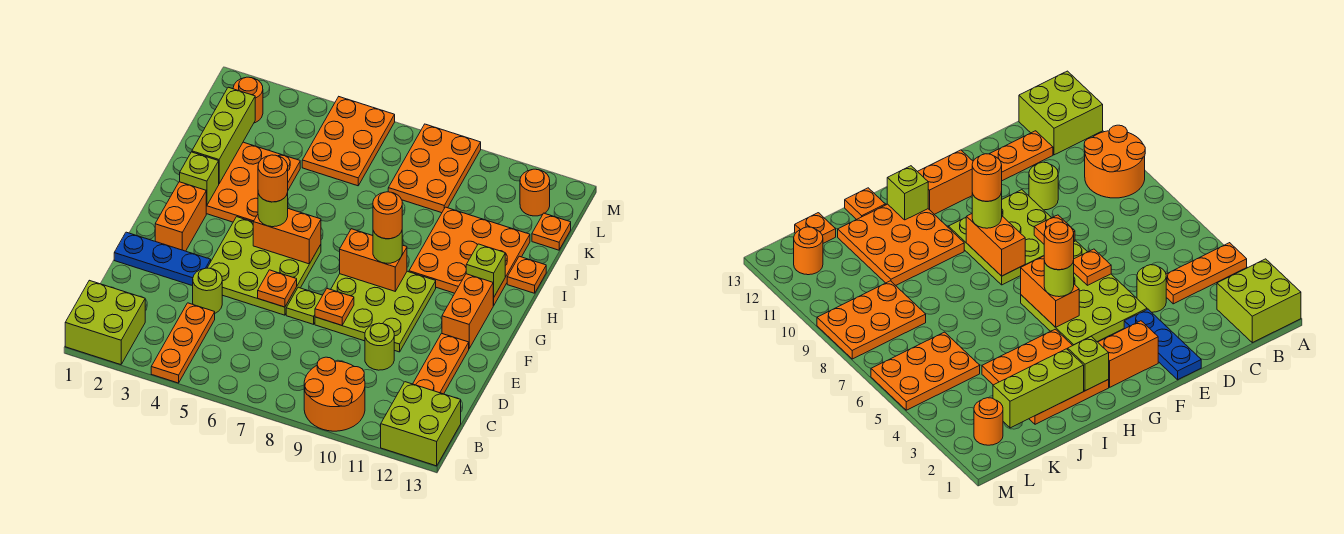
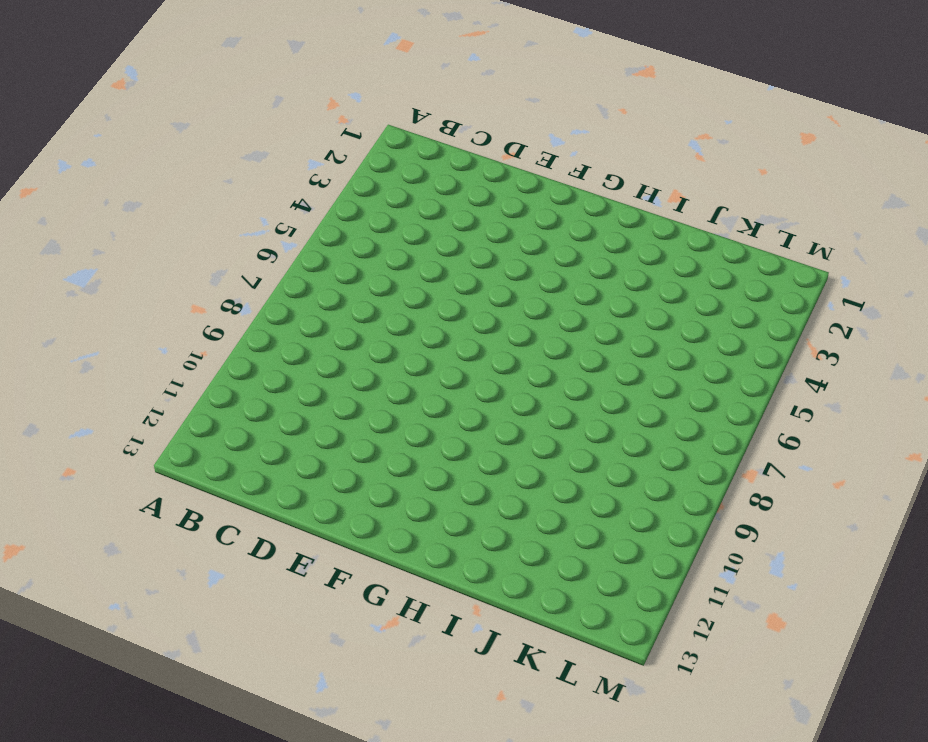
none -> lime 2x2 brick [65,280,145,365]
none -> orange 1x3 plate [151,303,215,383]
none -> orange 2x2 round brick [304,357,365,431]
none -> lime 2x2 brick [381,382,461,466]

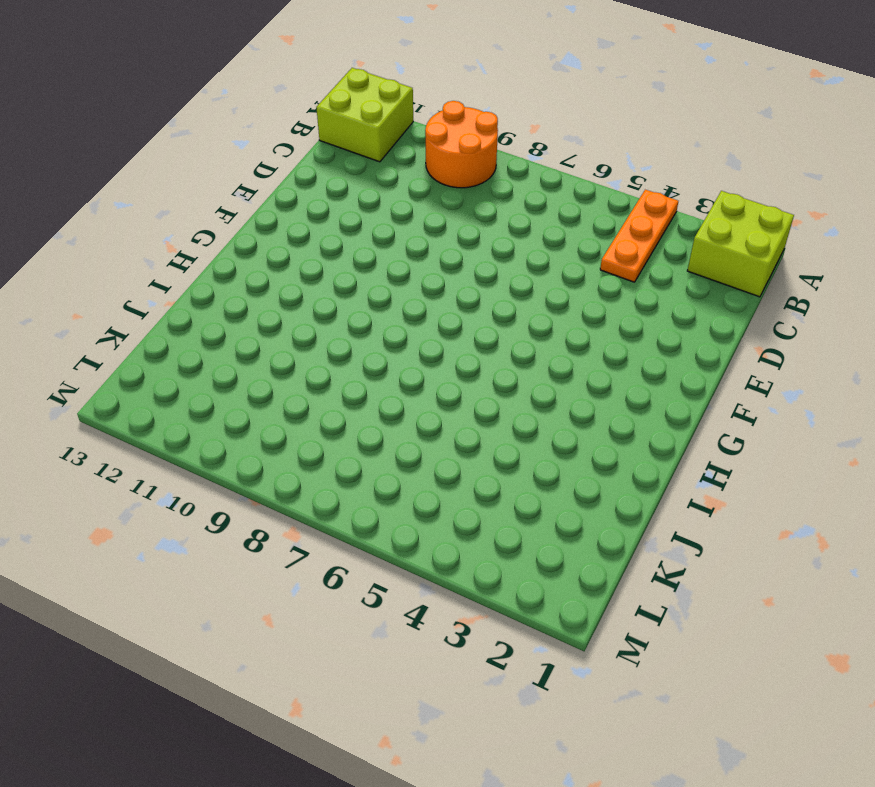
none -> orange 1x3 plate [413,333,469,394]
none -> lime 1x1 round brick [193,268,222,313]
none -> lime 1x1 round brick [365,323,394,370]
none -> blue 1x3 plate [114,232,211,286]

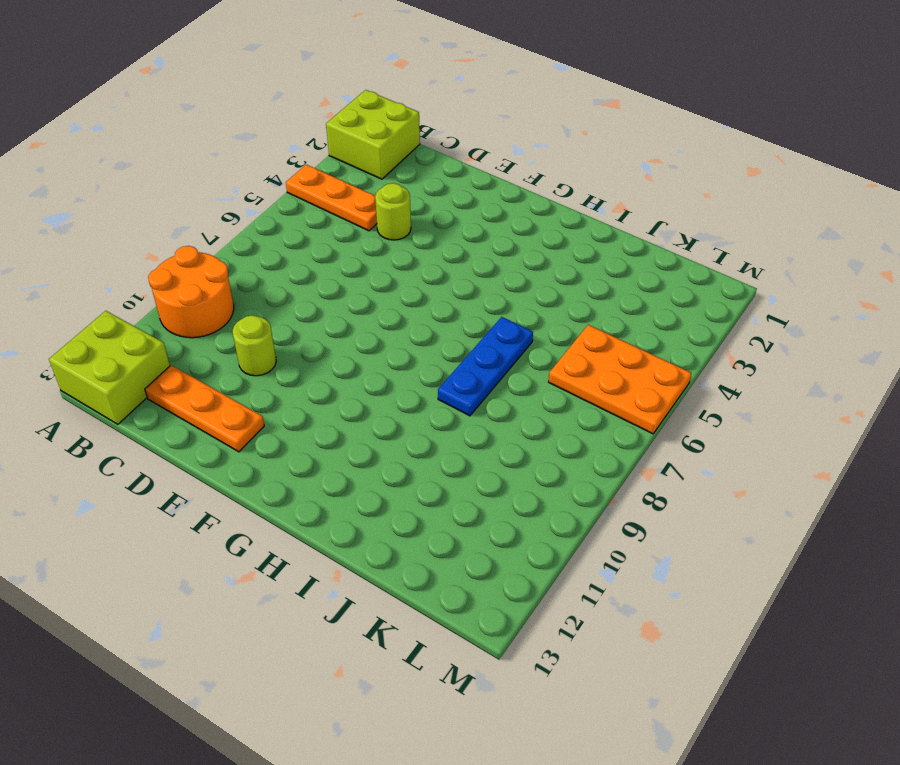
blue 1x3 plate [438,317,533,416] -> blue 1x3 plate moved to [114,232,211,286]
none -> lime 3x3 plate [208,217,321,315]
none -> lime 1x1 plate [286,287,323,324]
none -> lime 3x3 plate [315,271,436,352]
none -> orange 1x2 brick [155,182,206,251]

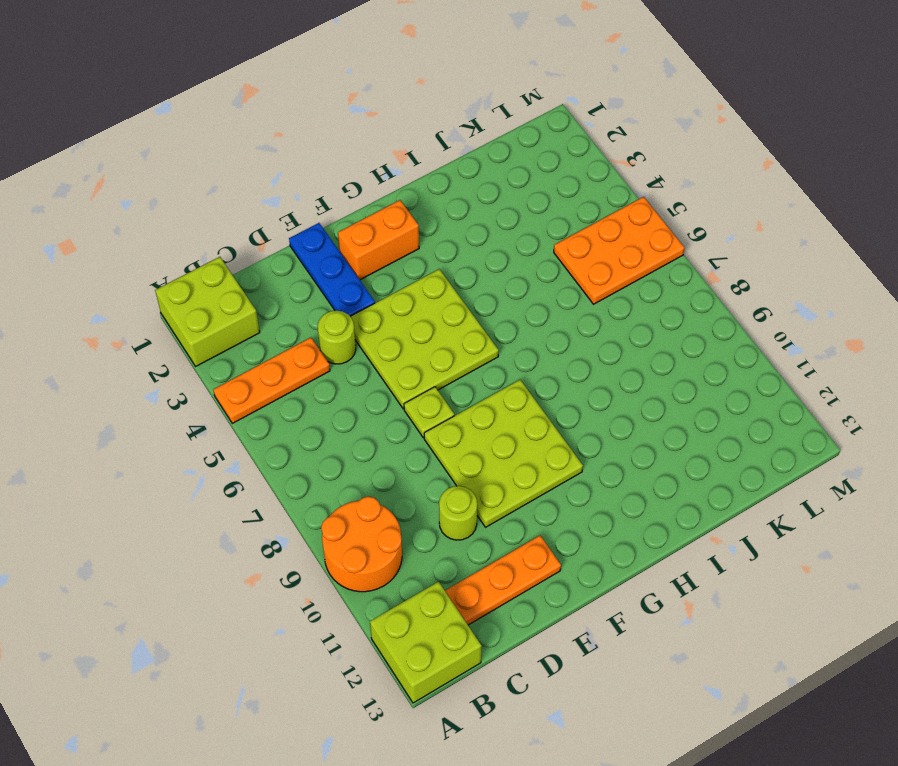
none -> orange 1x2 brick [442,274,494,348]
none -> orange 3x3 plate [206,142,300,222]
none -> orange 3x3 plate [409,207,530,305]
none -> orange 1x1 plate [507,256,546,293]

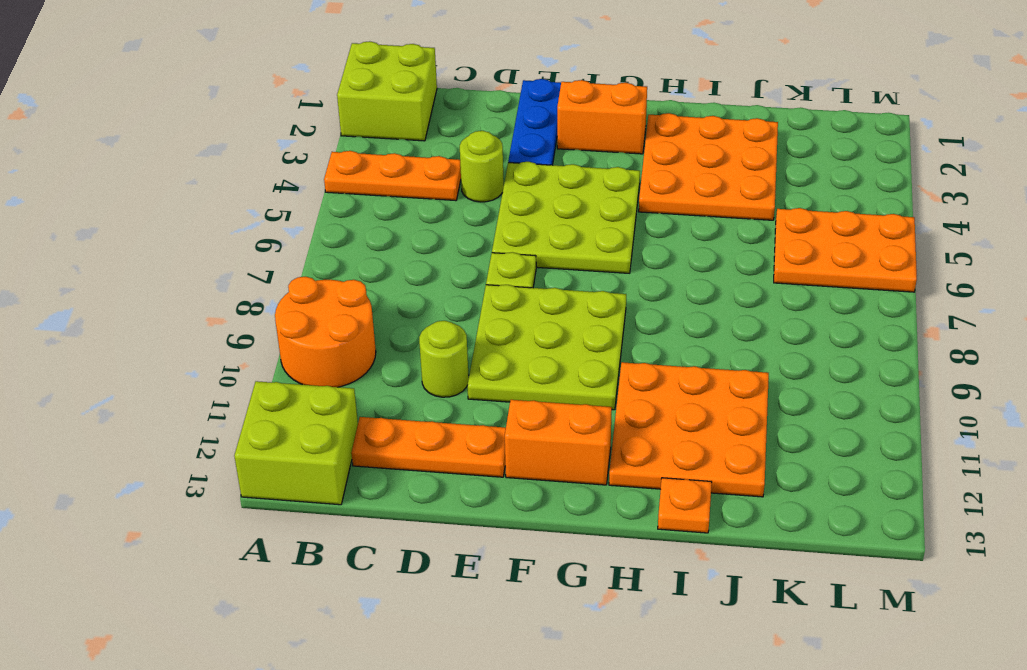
none -> orange 2x3 plate [388,124,481,213]
none -> orange 1x1 plate [532,213,571,250]
none -> orange 1x1 round brick [233,77,263,123]
none -> orange 1x1 round brick [520,169,550,216]

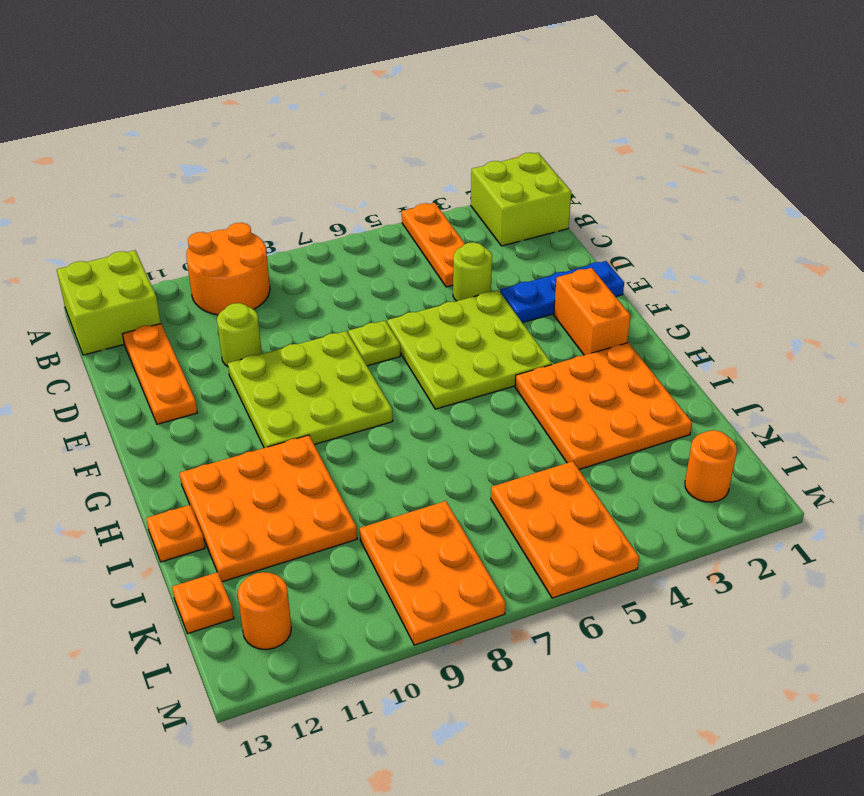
none -> orange 1x2 brick [442,274,494,348]
none -> orange 1x1 plate [258,270,297,307]
none -> orange 1x1 plate [315,289,354,325]
none -> orange 1x2 brick [253,209,321,264]

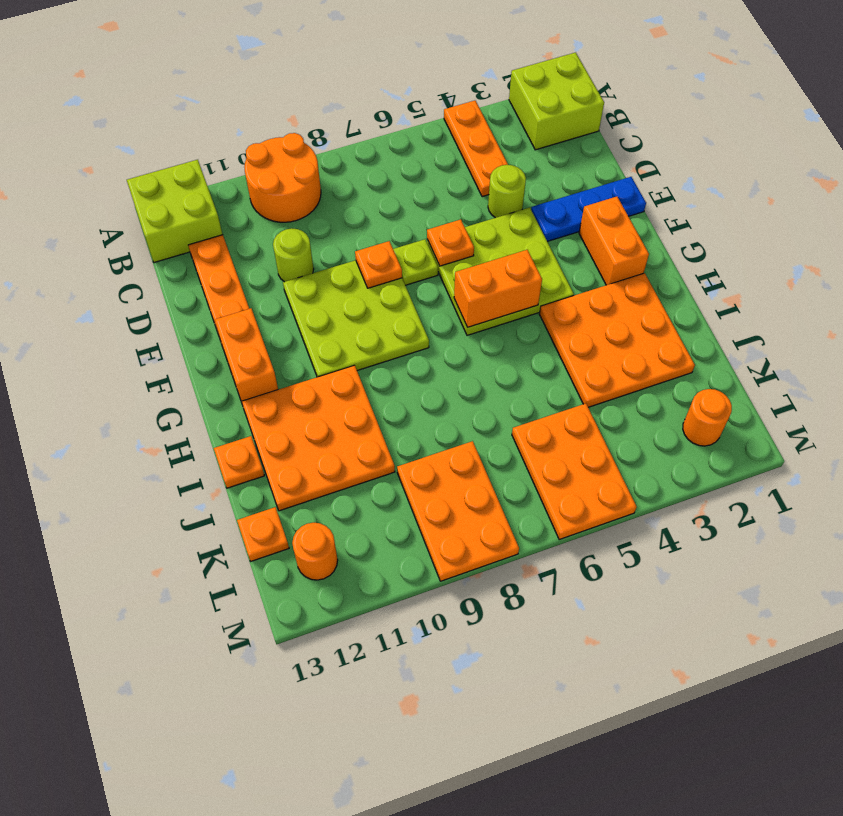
none -> orange 1x2 brick [340,229,407,291]
none -> lime 1x1 brick [180,152,219,206]
none -> lime 1x1 brick [466,244,505,297]
none -> lime 1x3 brick [192,87,255,183]

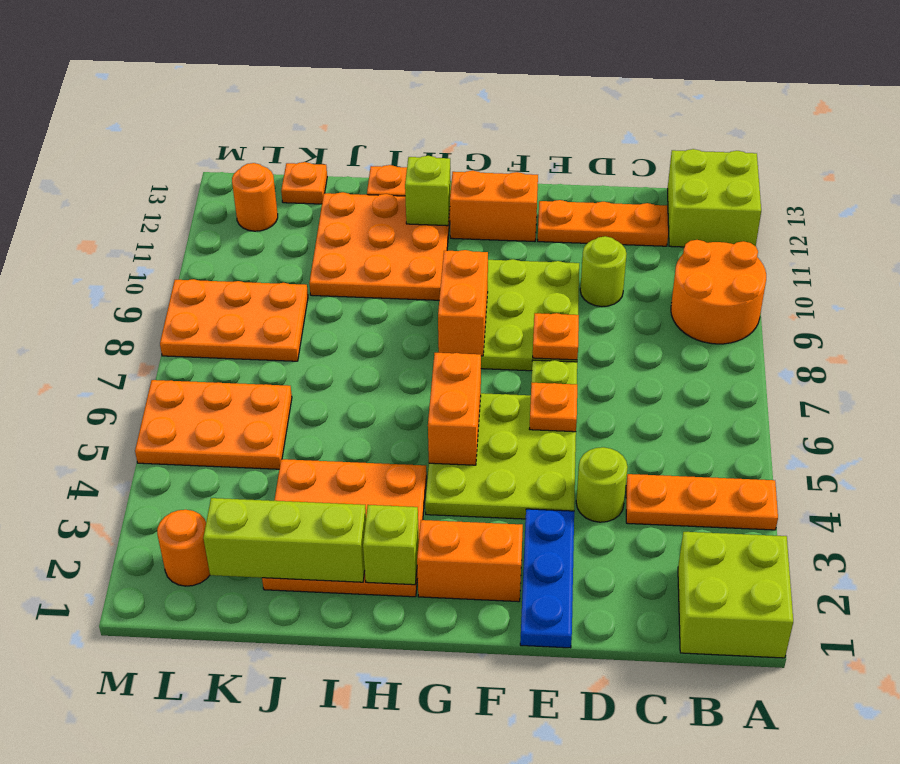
none -> lime 1x1 round brick [258,193,288,227]
none -> lime 1x1 round brick [373,231,402,263]
none -> orange 1x1 round brick [258,155,288,202]
none -> orange 1x1 round brick [373,192,402,239]

